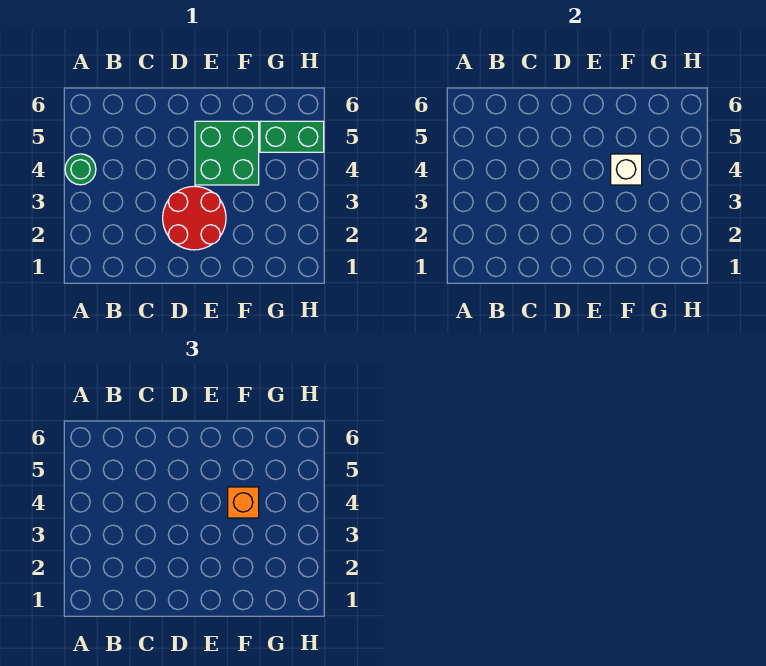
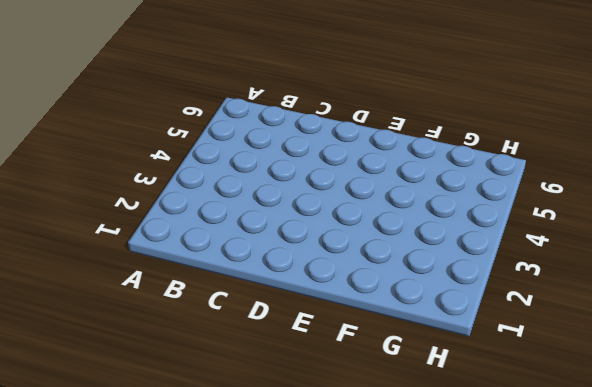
none -> green 1x1 round brick [65,154,96,185]
none -> red 2x2 round brick [163,186,226,250]

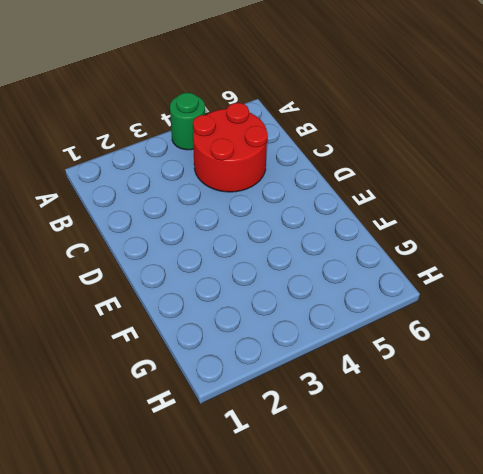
red 2x2 round brick [193,103,268,192] -> red 2x2 round brick moved to [163,186,226,250]
none -> green 2x2 brick [195,121,259,185]
none -> green 1x2 brick [260,121,324,152]

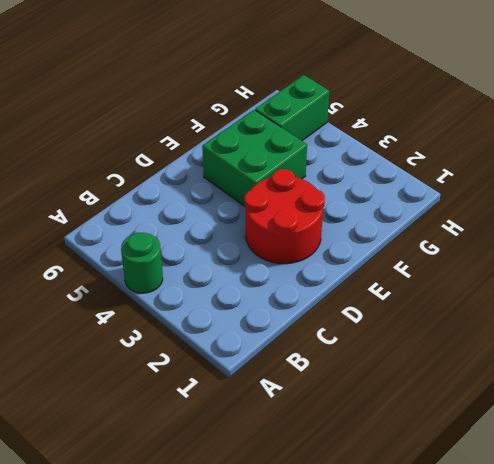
none -> white 1x1 brick [611,154,642,185]
none -> orange 1x1 brick [228,487,259,518]

